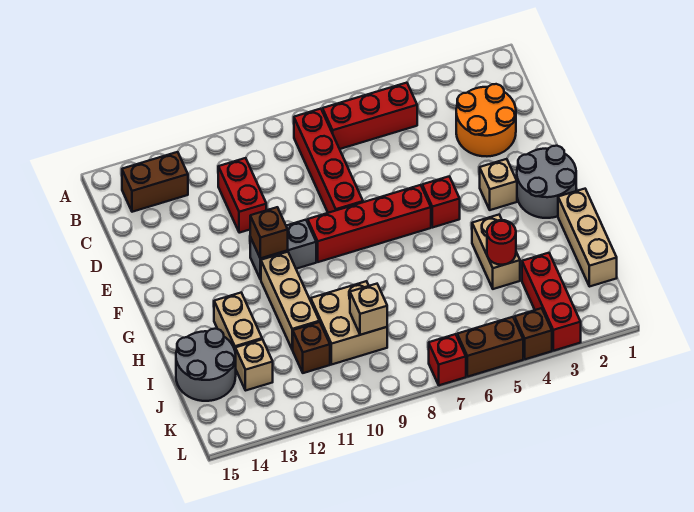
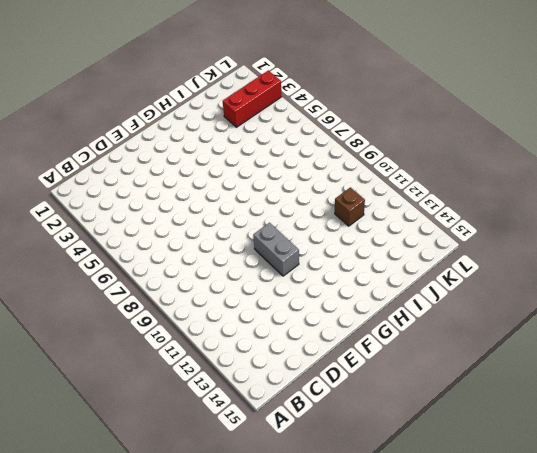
none -> red 1x3 brick [323,83,417,149]
none -> red 1x4 brick [294,109,363,213]
none -> brown 1x2 brick [122,152,188,212]

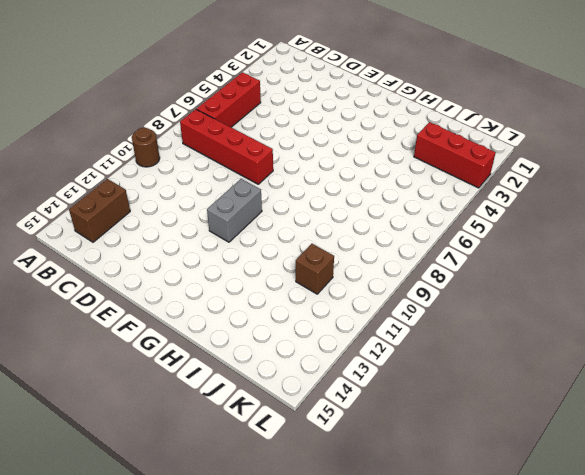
brown 1x1 round brick [132,128,160,167] -> none
none -> orange 2x2 round brick [456,84,516,156]
none -> red 1x2 brick [218,158,266,233]
none -> grey 2x2 round brick [517,146,576,218]

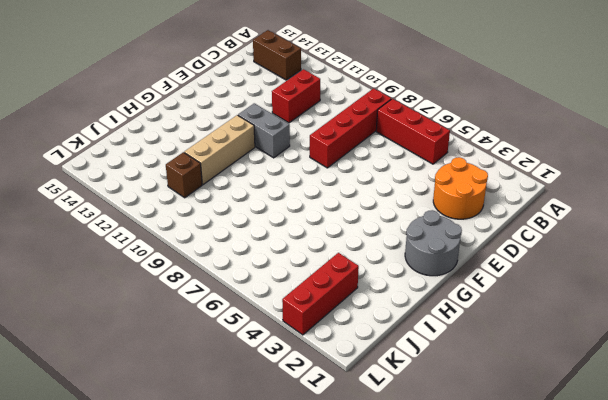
none -> tan 1x1 brick [480,159,517,210]
none -> red 1x1 brick [422,177,460,228]
none -> red 1x4 brick [308,185,431,262]

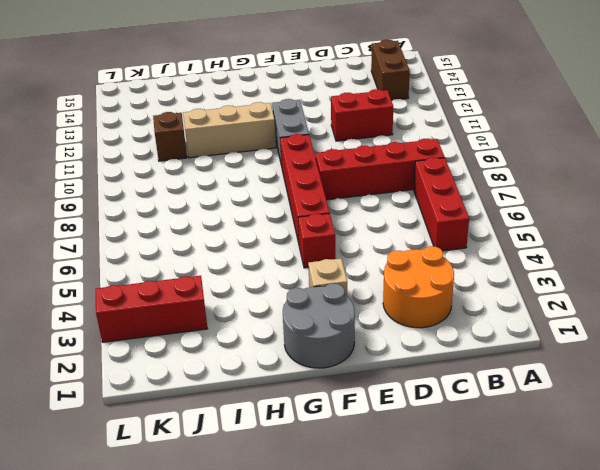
none -> tan 1x3 brick [558,189,617,287]
none -> tan 1x2 brick [472,215,520,289]
none -> tan 1x2 brick [214,293,262,350]

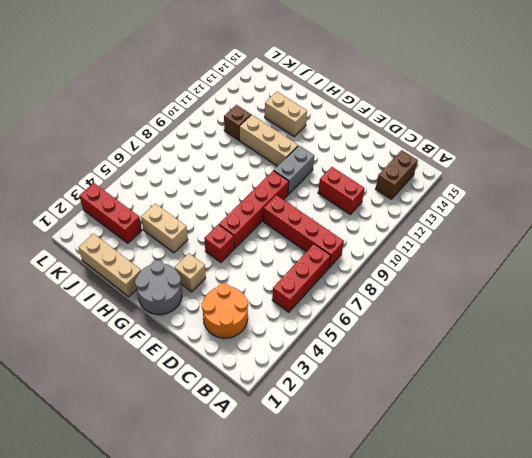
none -> tan 2x2 brick [311,281,387,364]
none -> grey 2x2 round brick [176,329,236,401]
none -> tan 1x1 brick [235,339,273,390]

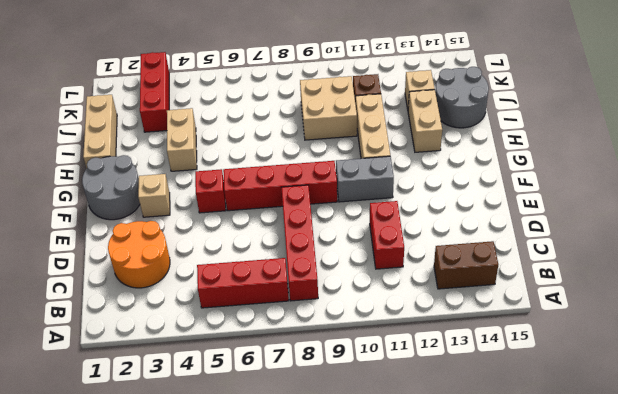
none -> brown 1x1 brick [515,308,552,359]
none -> brown 1x2 brick [457,317,523,377]
none -> red 1x1 brick [429,334,466,385]

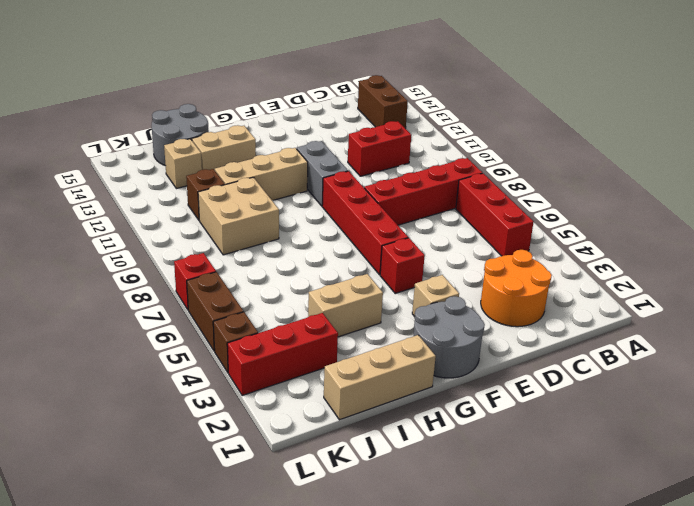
none -> brown 1x1 brick [250,207,288,258]
none -> red 1x1 round brick [487,220,516,265]
none -> tan 1x1 brick [350,284,387,335]

